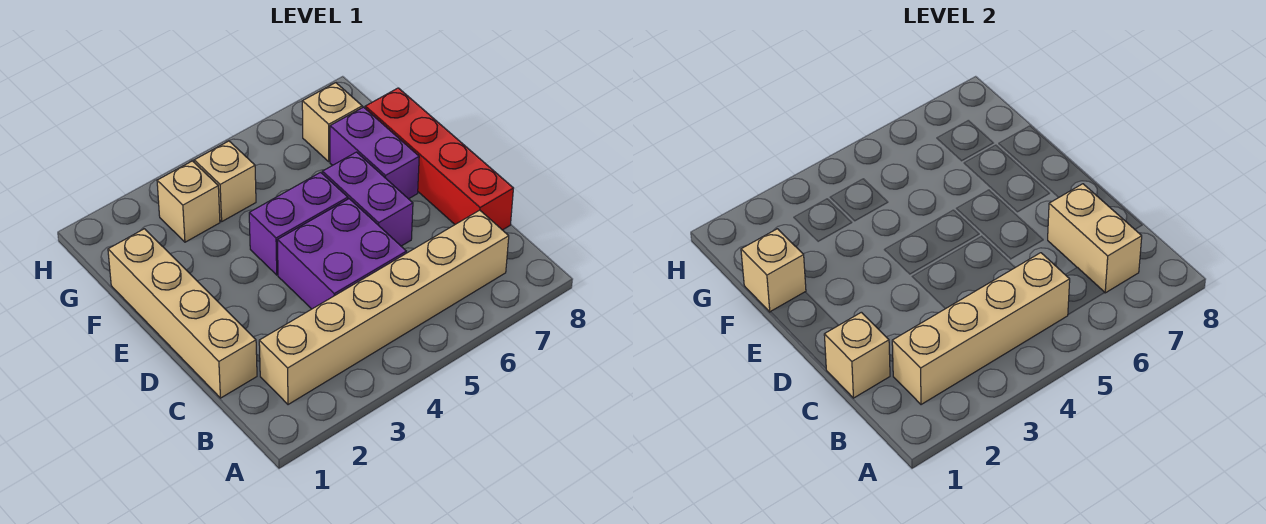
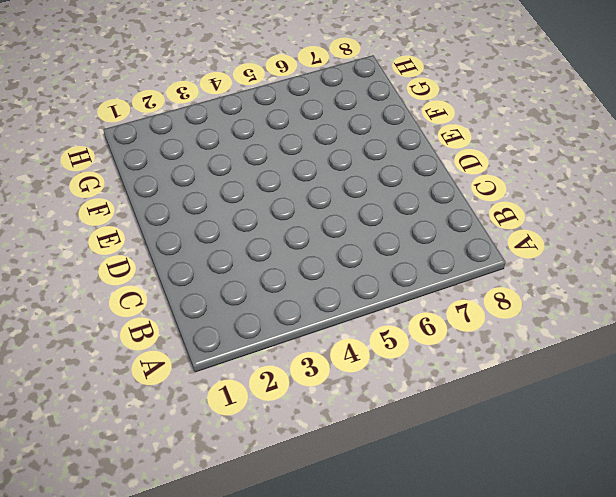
none -> tan 1x6 brick [259,210,509,405]
none -> tan 1x4 brick [108,229,257,398]
none -> purple 2x2 brick [277,199,406,309]

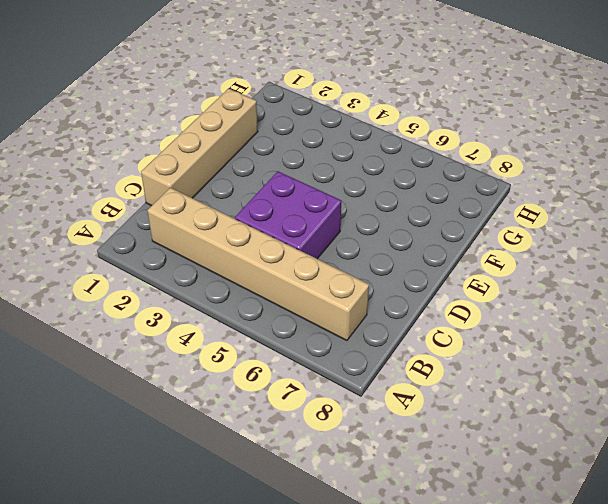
none -> red 1x4 brick [365,88,513,230]
none -> purple 1x2 brick [322,152,413,246]
none -> purple 1x2 brick [249,172,348,275]

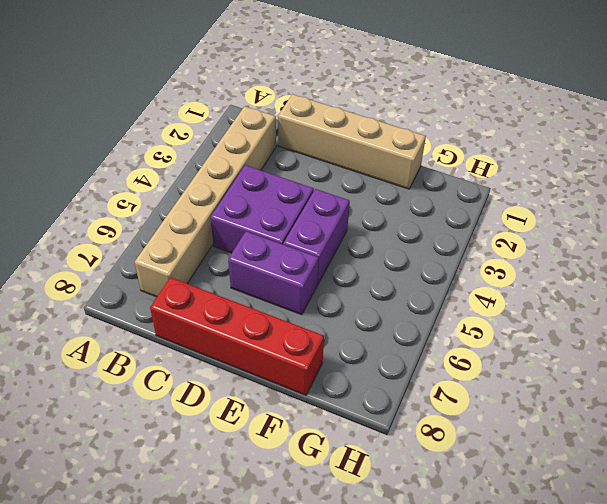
none -> purple 1x2 brick [330,107,419,199]
none -> tan 1x1 brick [157,161,220,242]
none -> tan 1x1 brick [194,141,256,221]

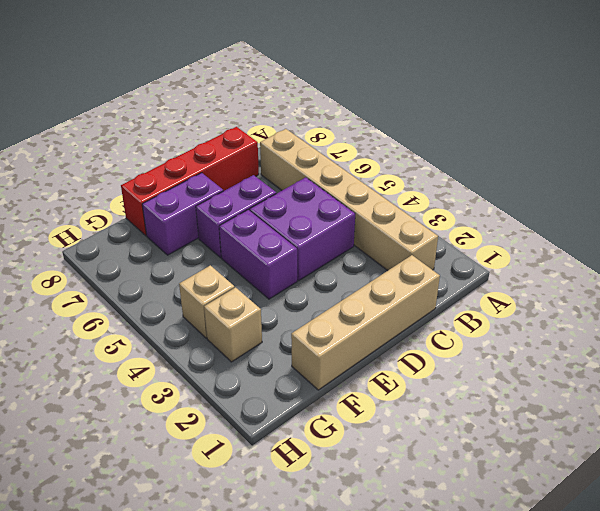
none -> tan 1x1 brick [302,83,362,161]
none -> tan 1x4 brick [892,253,1070,405]
none -> tan 1x2 brick [1048,184,1142,293]

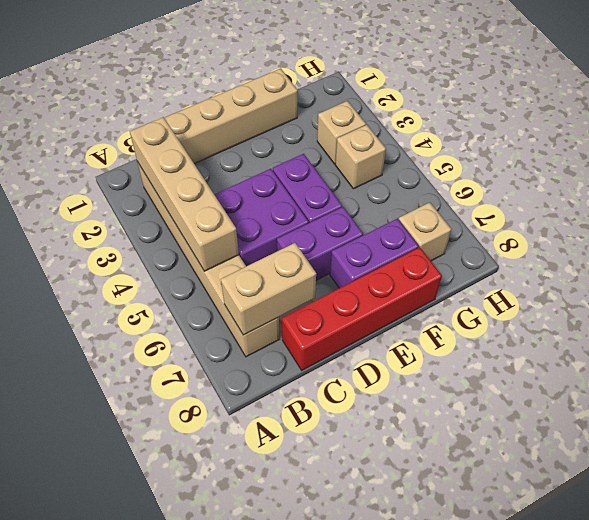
none -> tan 1x1 brick [824,312,890,398]
none -> tan 1x1 brick [741,229,806,312]

